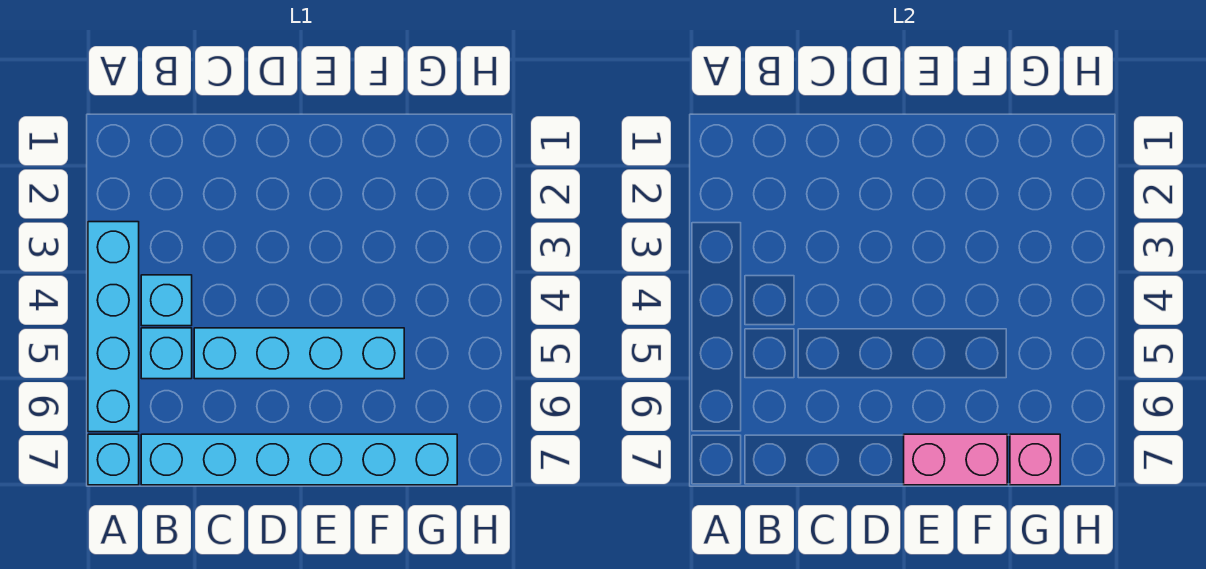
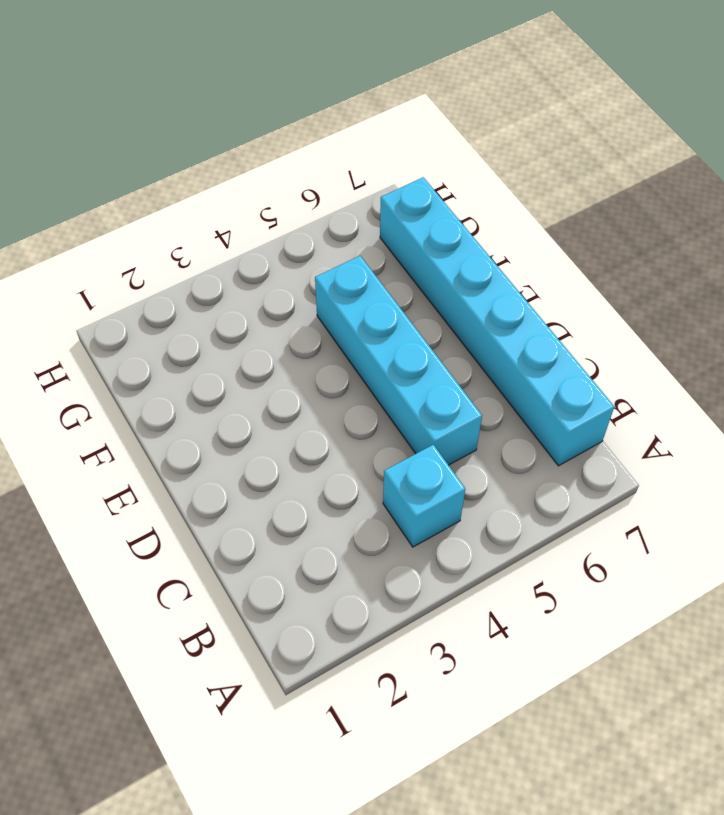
none -> cyan 1x4 brick [88,222,139,432]
none -> cyan 1x1 brick [88,434,139,485]

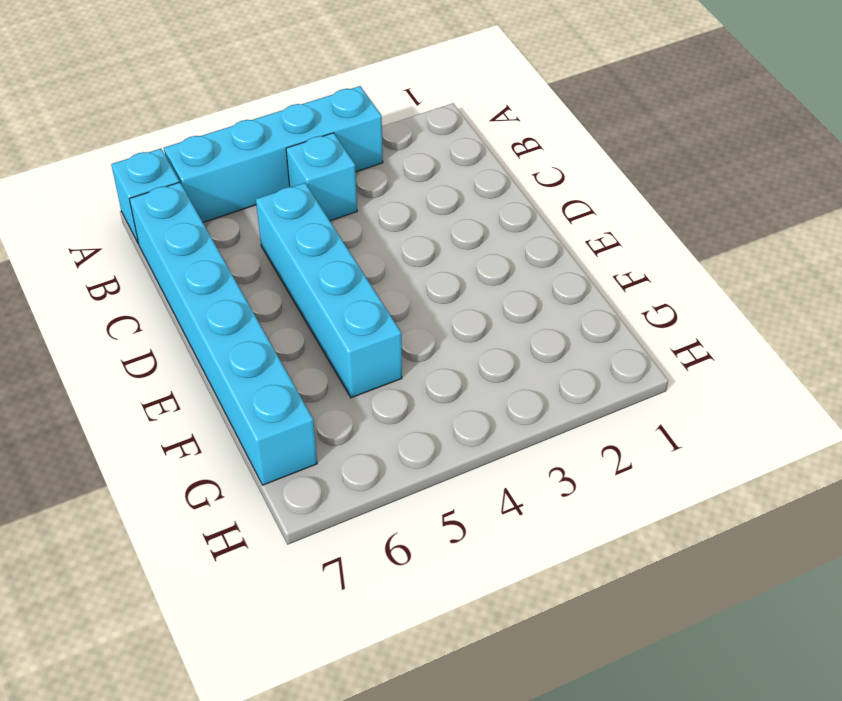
none -> cyan 1x1 brick [141,328,192,379]
none -> pink 1x2 brick [904,434,1007,485]

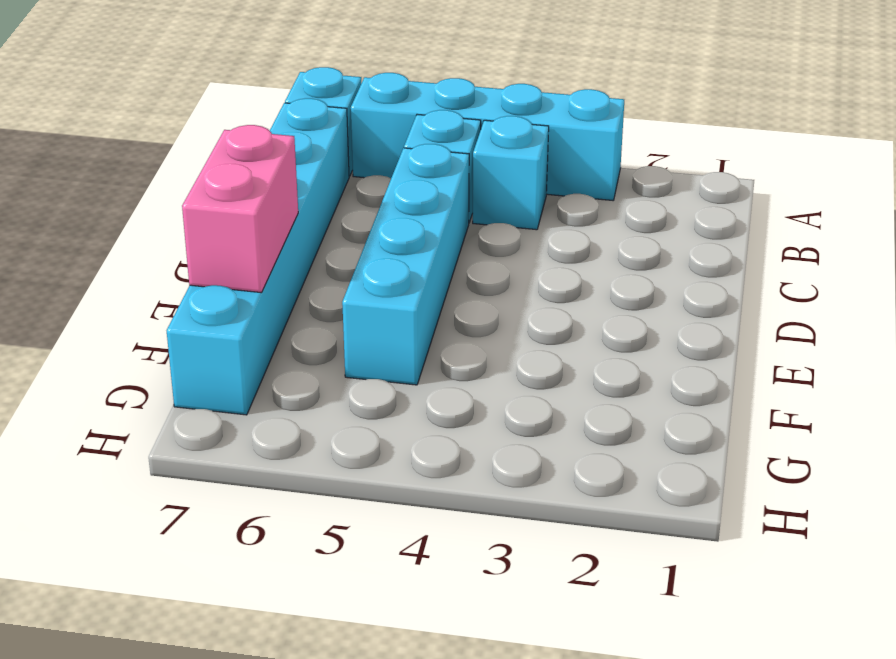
none -> pink 1x1 brick [1010,434,1060,485]

